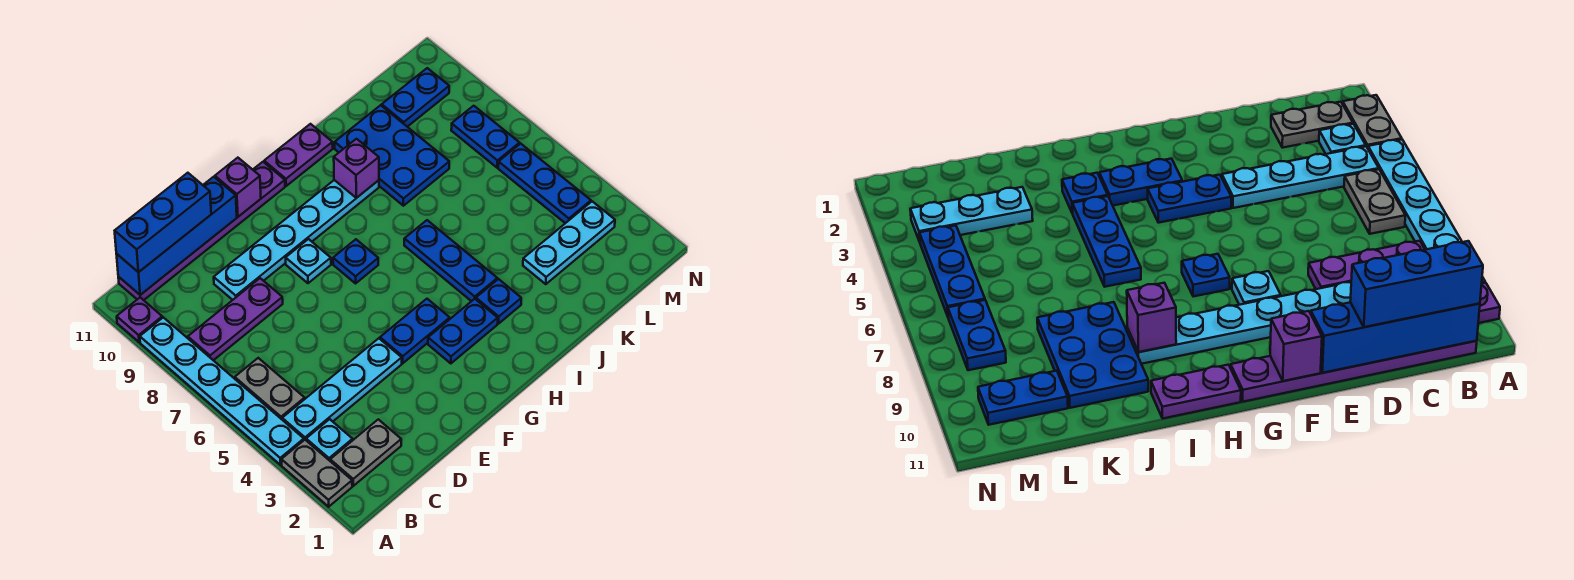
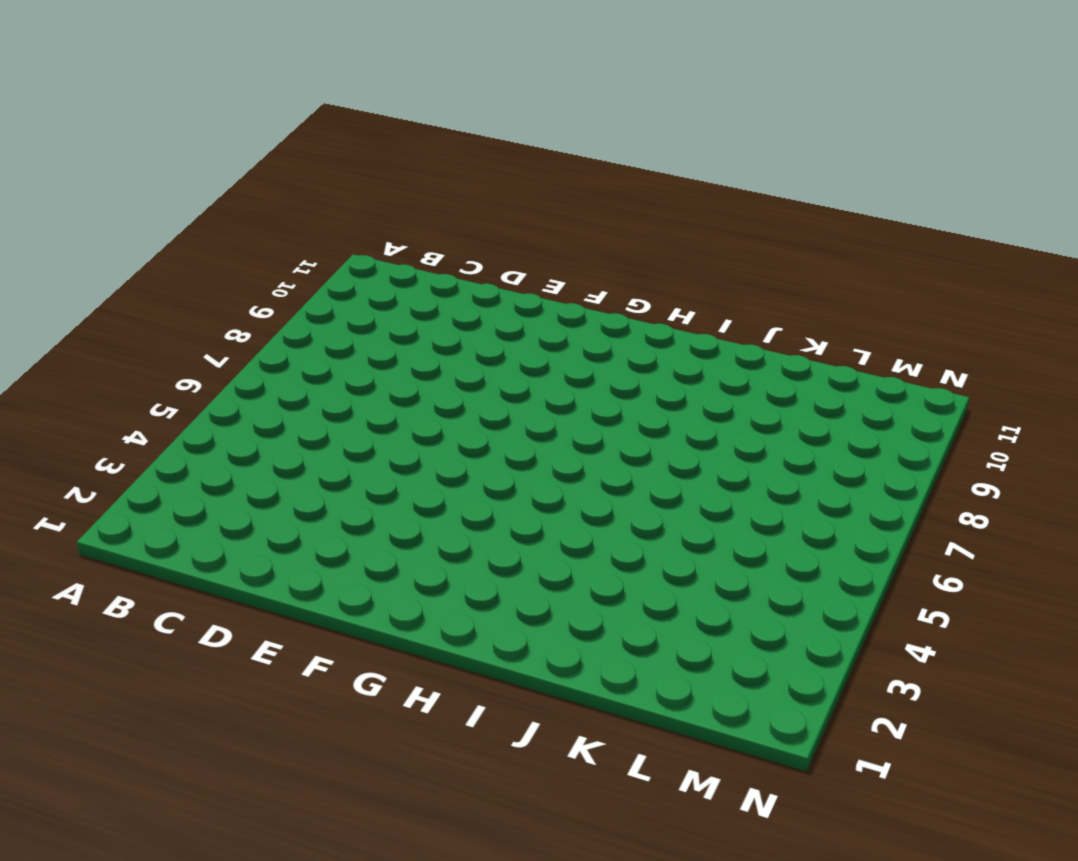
none -> grey 1x2 plate [281,440,352,507]
none -> cyan 1x6 plate [140,317,304,465]
none -> purple 1x1 plate [117,298,162,342]

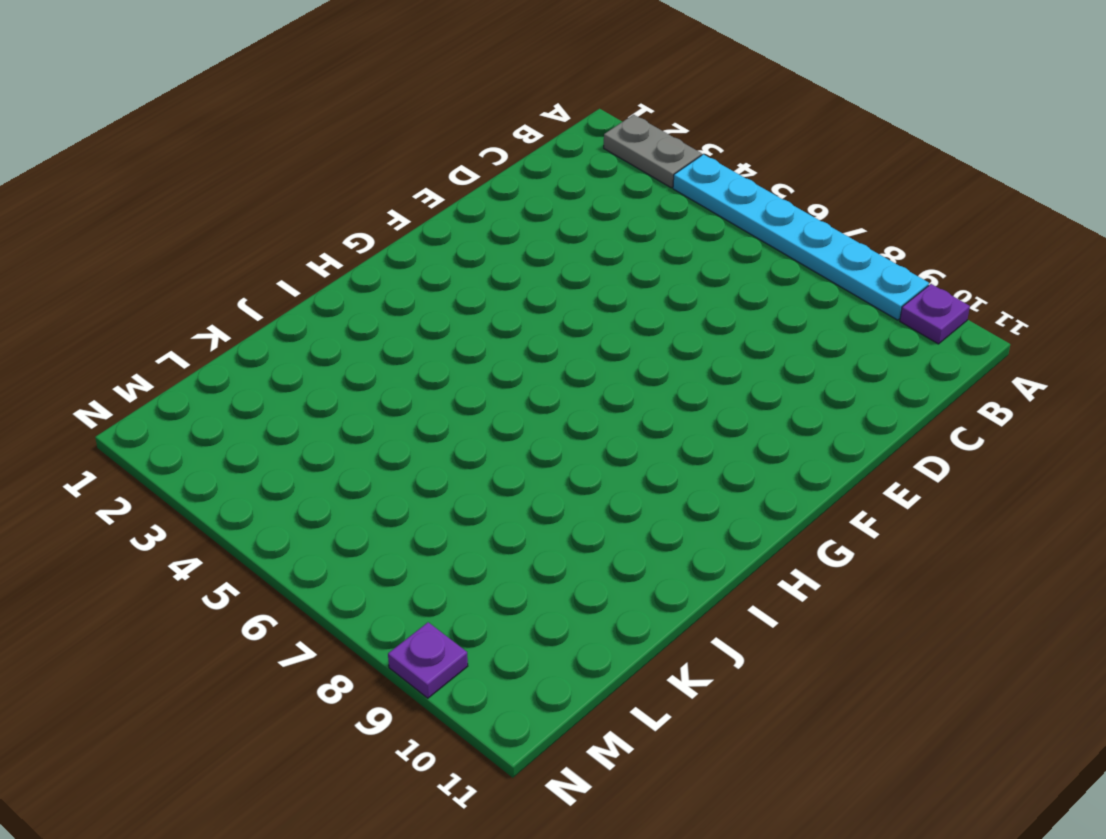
purple 1x1 plate [388,622,468,698] -> none
none -> grey 1x2 plate [330,419,401,486]
none -> cyan 1x1 plate [306,419,353,461]
none -> cyan 1x4 plate [282,338,402,440]

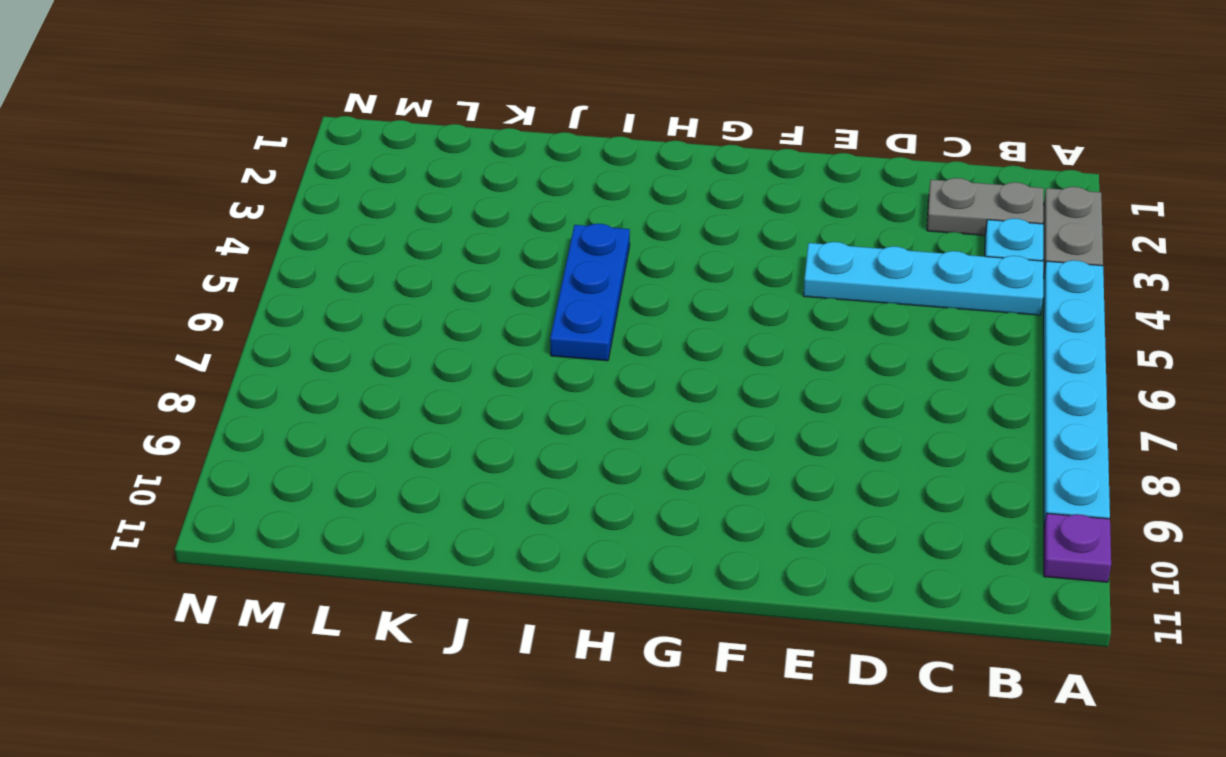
none -> grey 1x2 plate [235,358,305,419]
none -> purple 1x3 plate [188,278,283,360]
none -> purple 1x6 plate [118,162,285,300]

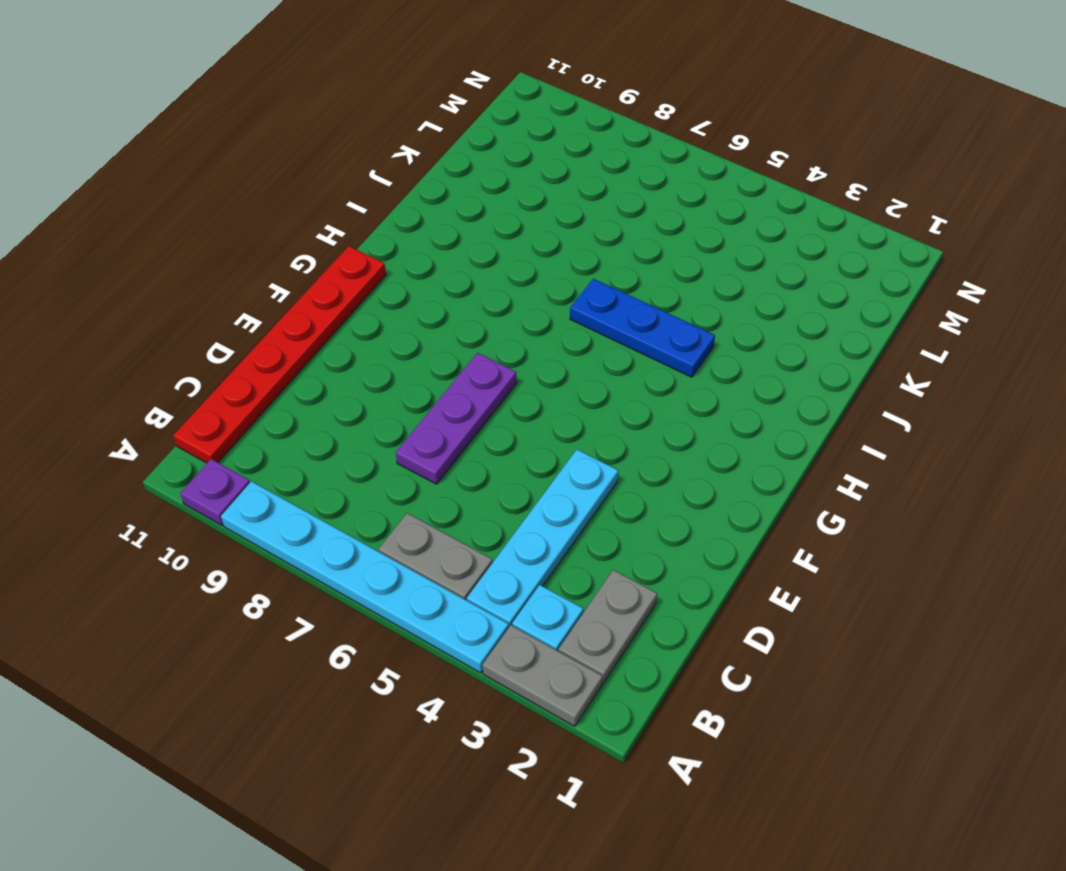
red 1x6 plate [173,246,386,463] -> purple 1x6 plate [118,162,285,300]
purple 1x3 plate [396,353,517,484] -> purple 1x3 plate moved to [188,278,283,360]
none -> cyan 1x6 plate [214,180,379,300]
none -> blue 1x2 plate [380,299,450,363]
none -> cyan 1x1 plate [286,239,331,283]

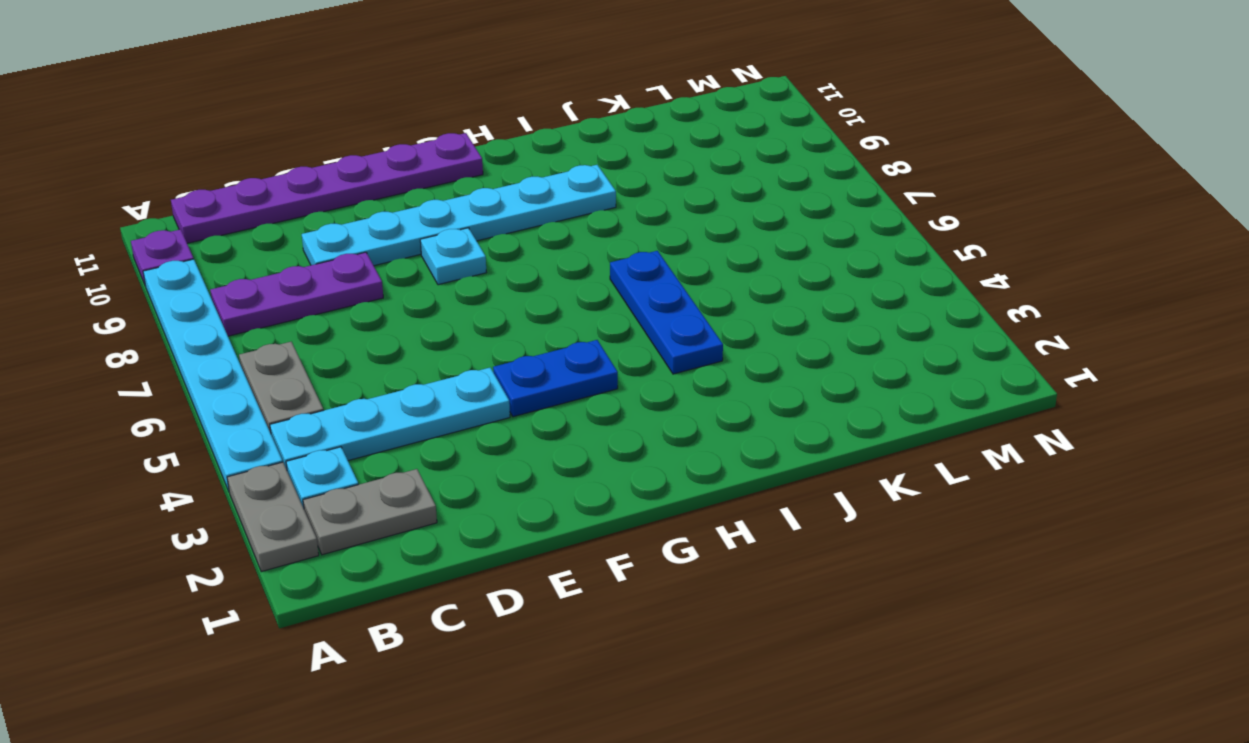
none -> blue 1x2 plate [428,299,498,363]
none -> blue 1x1 plate [333,239,378,283]
none -> purple 1x2 plate [264,124,333,186]

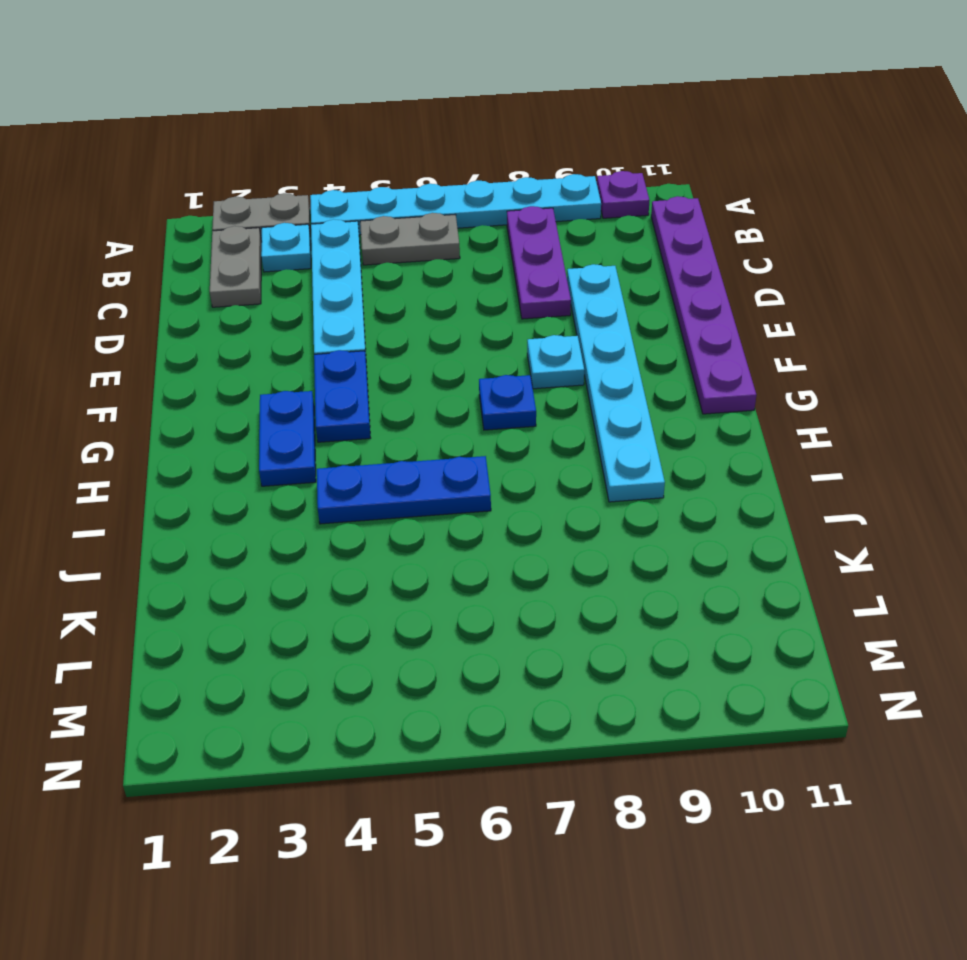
none -> purple 1x2 plate [264,124,333,186]
none -> blue 1x1 plate [476,279,521,324]
none -> blue 2x3 plate [335,105,449,206]

